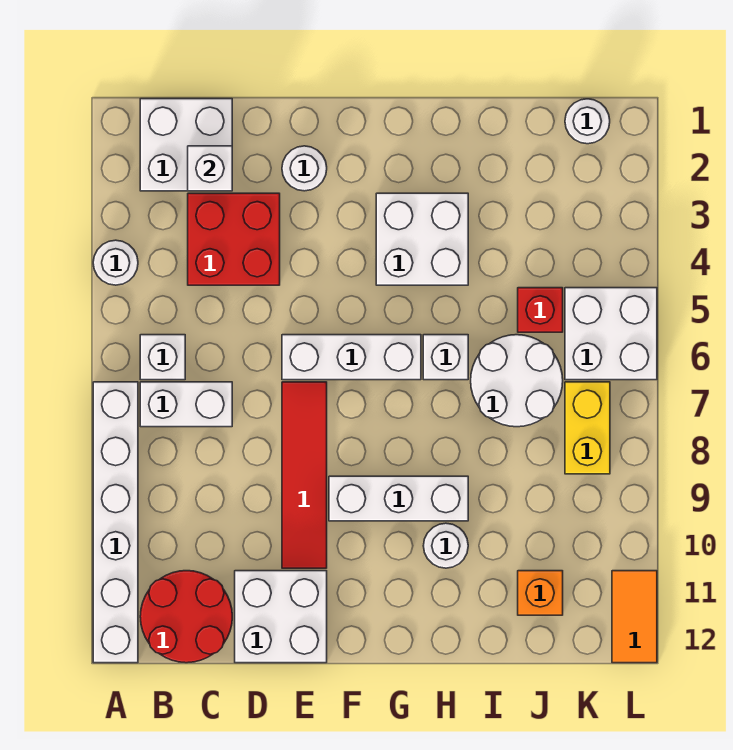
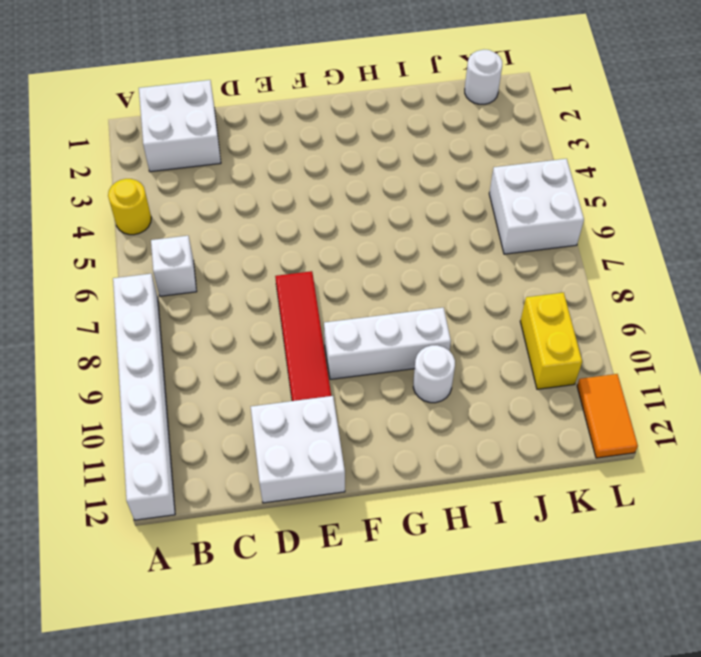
yellow 1x1 round brick [108,179,151,235] -> white 1x1 round brick [93,240,138,285]
yellow 1x2 brick [520,293,582,389] -> yellow 1x2 brick moved to [565,382,610,474]
none -> white 1x2 brick [140,382,232,427]
none -> red 2x2 round brick [140,571,232,663]
none -> red 2x2 brick [188,193,280,285]

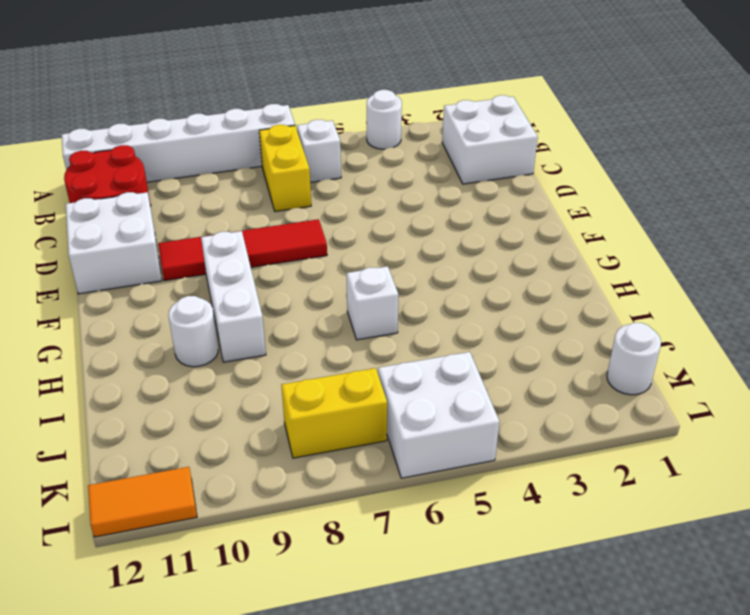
yellow 1x2 brick [259,125,311,211] -> white 1x2 brick [140,382,232,427]
none -> red 2x2 brick [188,193,280,285]
none -> white 1x1 round brick [282,146,327,191]
none -> white 1x3 brick [282,335,421,380]

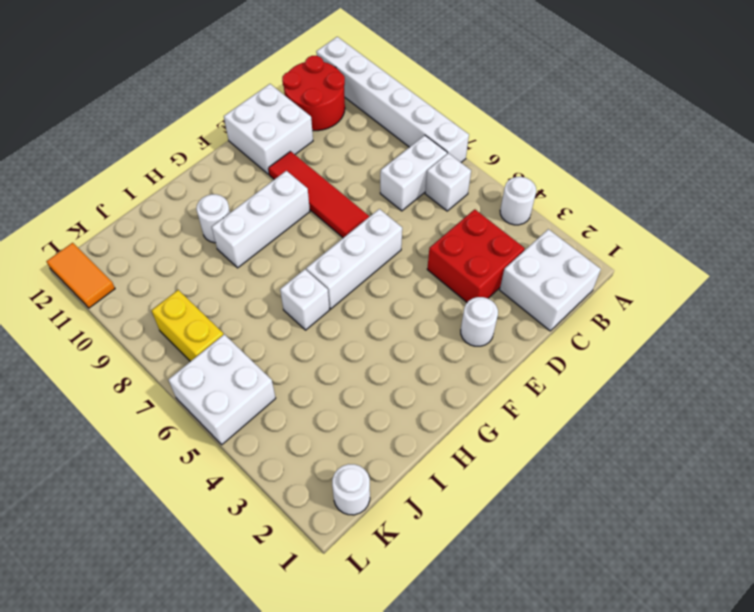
none -> white 2x2 brick [376,193,468,285]
none -> white 2x2 round brick [471,335,563,427]
none -> red 1x1 brick [518,288,563,332]

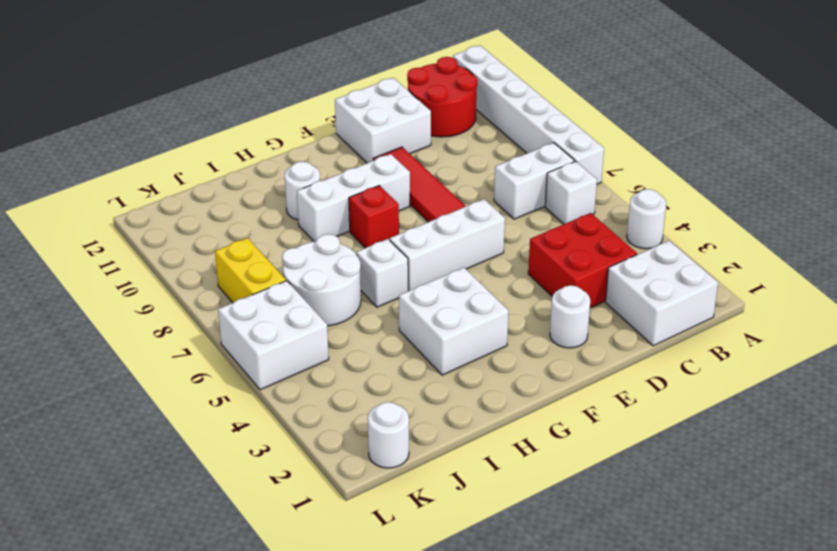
red 1x1 brick [349,186,399,248] -> red 1x1 brick moved to [518,288,563,332]
none -> orange 1x1 brick [518,571,563,615]
none -> orange 1x2 tile [612,571,657,663]
none -> white 1x1 brick [188,146,232,191]

